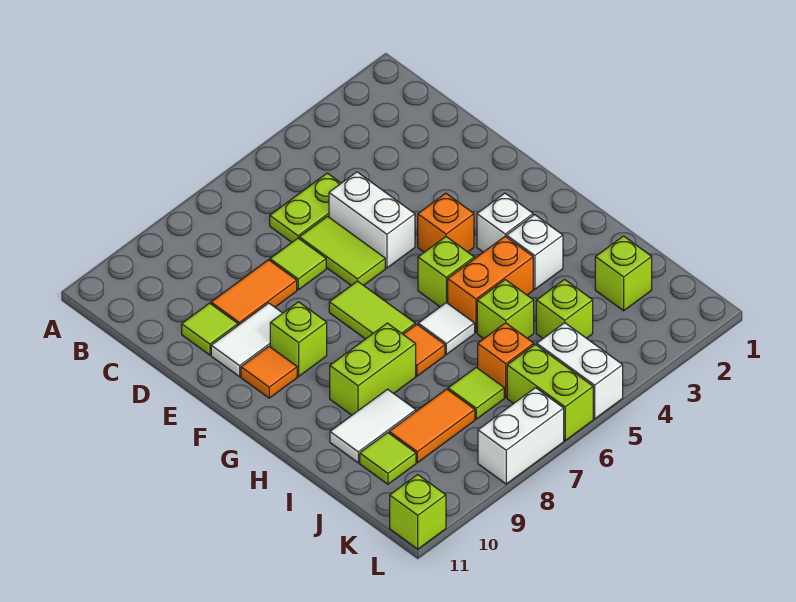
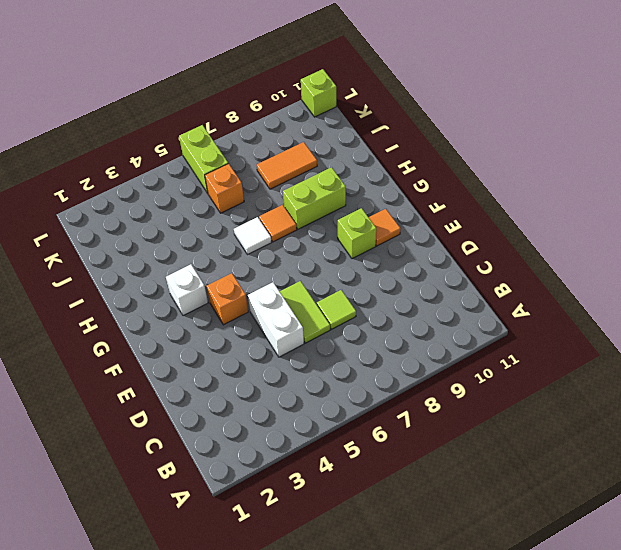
none -> lime 1x2 plate [270,173,341,242]
none -> orange 1x2 tile [211,260,297,325]
none -> lime 1x1 tile [182,303,238,355]
none -> white 1x2 tile [211,303,282,377]

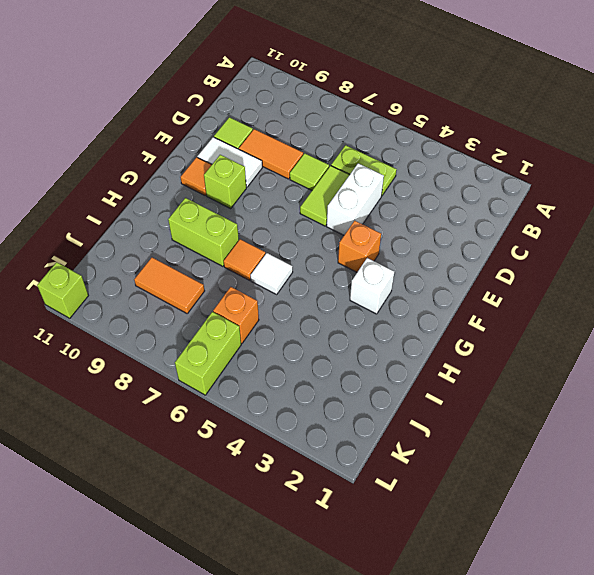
none -> lime 1x2 tile [329,281,415,339]
none -> lime 1x1 brick [418,237,474,307]
none -> white 1x1 brick [507,215,563,289]
none -> orange 1x2 brick [448,236,533,333]

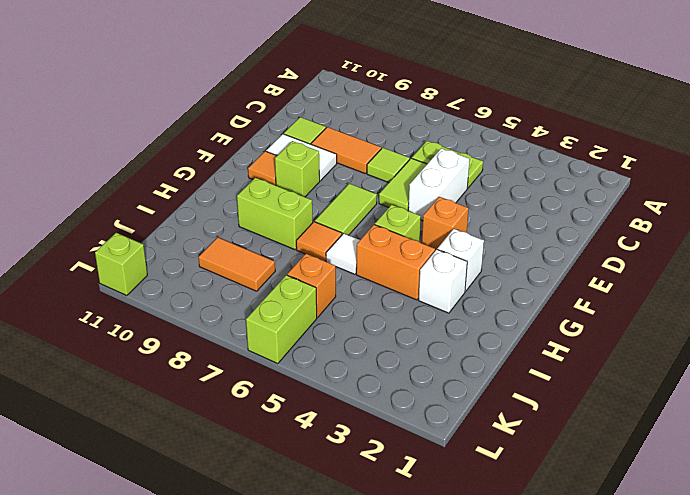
none -> lime 1x1 brick [477,280,534,339]
none -> white 1x2 tile [330,389,416,463]
none -> lime 1x1 brick [595,236,652,311]
none -> lime 1x1 brick [536,280,593,338]

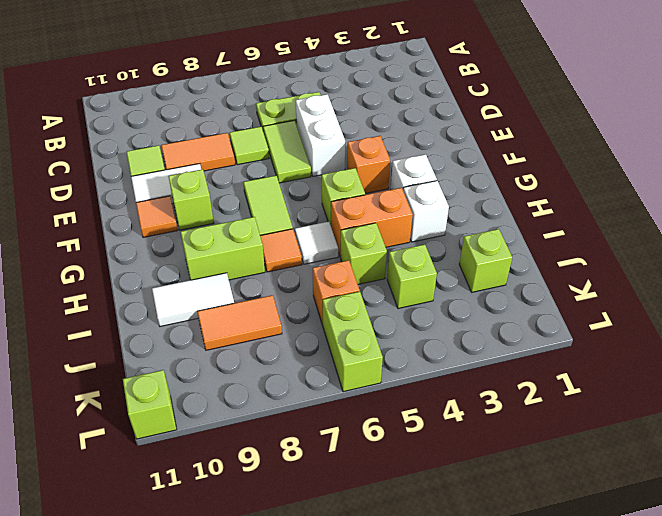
none -> lime 1x1 tile [448,368,504,419]
none -> lime 1x1 tile [360,433,416,484]
none -> white 1x2 brick [537,323,623,419]
none -> white 1x2 brick [478,388,564,484]

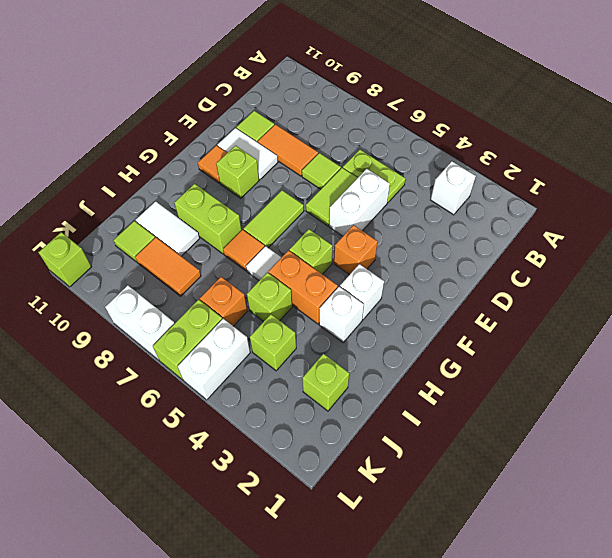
white 1x1 brick [431,161,476,215] -> none
none -> lime 1x1 tile [448,368,504,419]

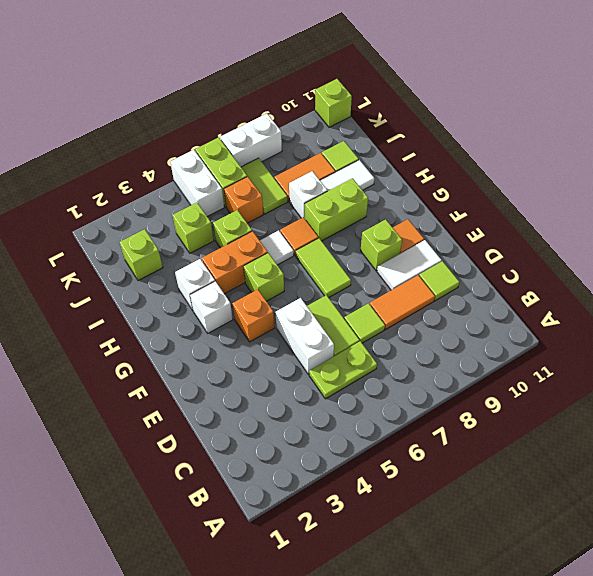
white 1x1 brick [289,171,327,218] -> none
lime 1x2 tile [241,158,288,214] -> lime 1x1 tile [448,368,504,419]

